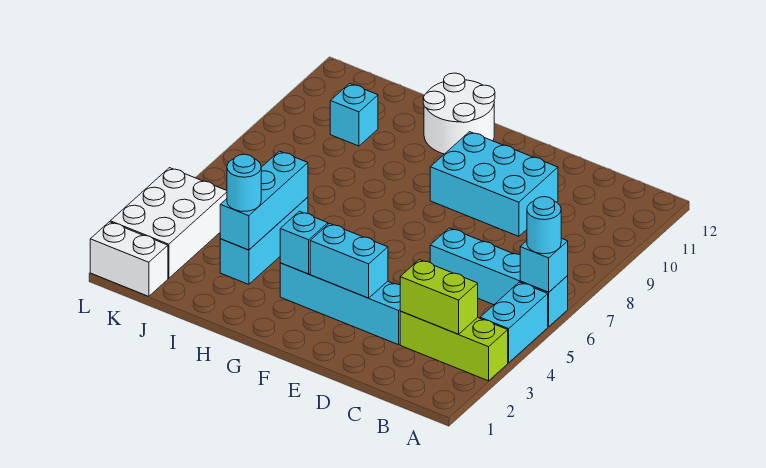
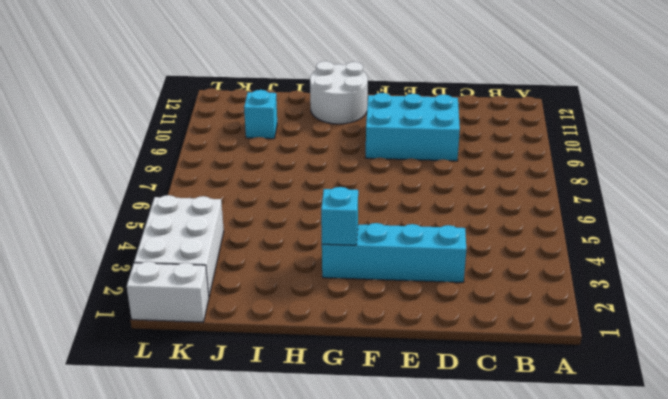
none -> lime 1x3 brick [400,311,508,381]
none -> cyan 1x2 brick [480,282,548,363]
none -> cyan 1x4 brick [430,228,568,327]

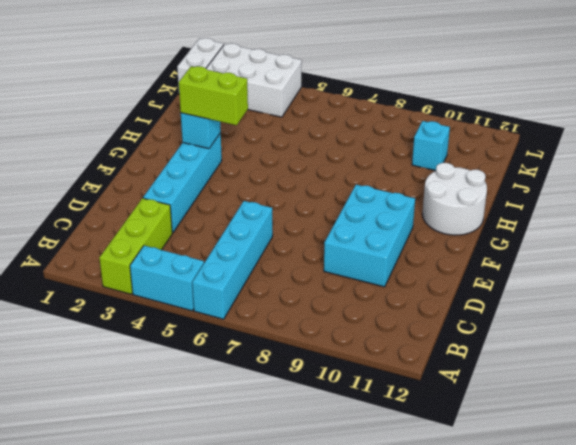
lime 1x2 brick [179,66,248,125] -> lime 1x2 brick turned to [400,260,478,334]
none -> cyan 1x3 brick [220,197,308,284]
none -> cyan 1x1 brick [520,238,568,292]
none -> cyan 1x2 brick [310,223,388,298]

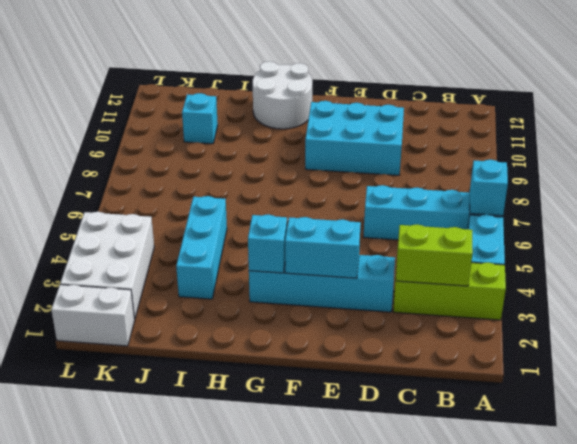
none -> cyan 1x3 brick [220,151,308,250]
none -> cyan 1x1 round brick [527,197,561,254]
none -> cyan 1x1 round brick [227,154,261,211]

